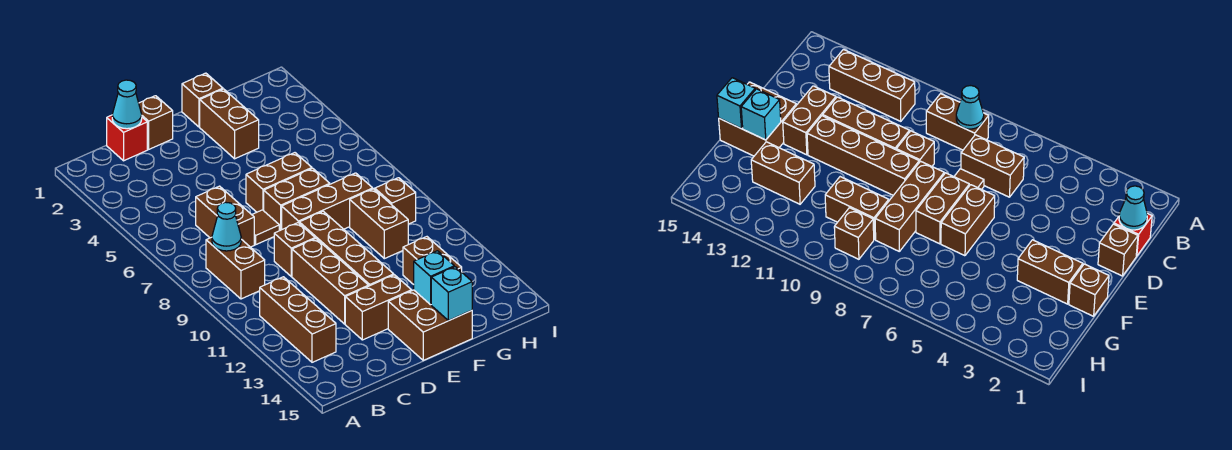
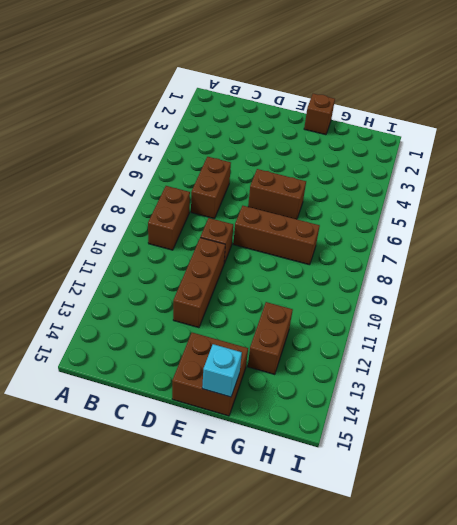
none -> brown 1x3 brick [260,277,336,362]
none -> red 1x1 brick [107,115,147,161]
none -> brown 1x1 brick [139,96,173,149]

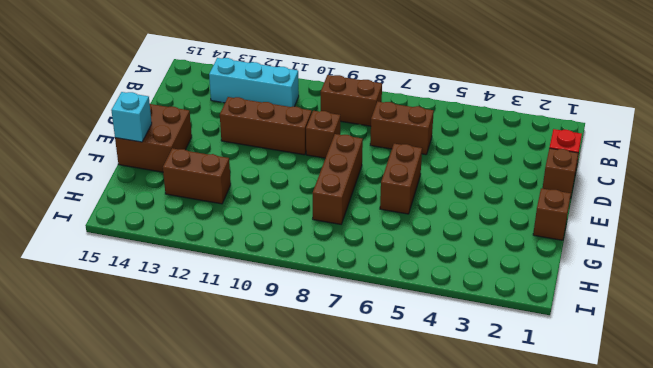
cyan 1x3 brick [209,58,299,107] -> brown 1x3 brick [260,277,336,362]
none -> brown 1x1 tile [252,210,279,245]
none -> brown 1x2 brick [345,275,412,340]
none -> brown 1x2 brick [264,168,330,231]

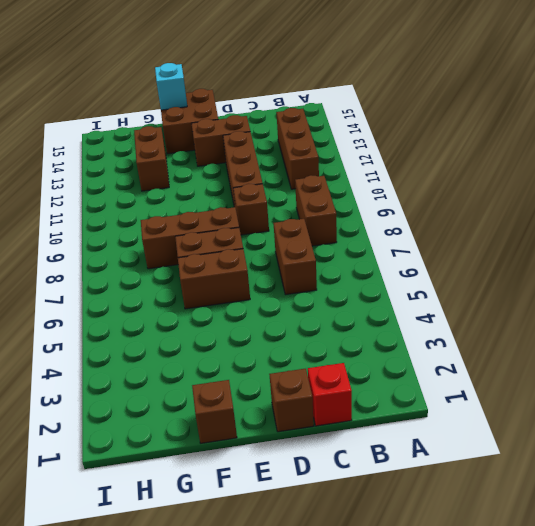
none -> brown 1x1 tile [252,210,279,245]
none -> brown 1x4 brick [299,211,394,286]
none -> brown 1x2 brick [200,89,259,159]

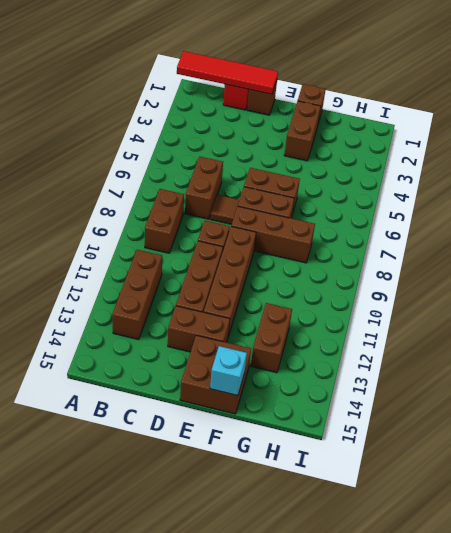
red 1x4 tile [177,51,278,94] -> cyan 1x1 cone [112,80,142,129]
none -> brown 1x2 brick [350,189,408,259]
none -> brown 1x1 brick [375,178,416,224]
none -> cyan 1x1 cone [212,202,241,251]

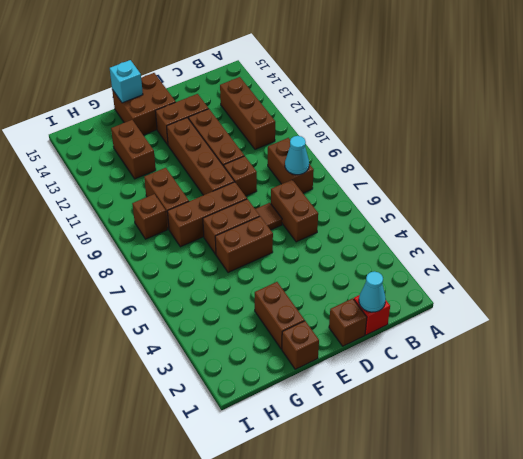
none -> cyan 1x1 brick [414,251,454,305]

